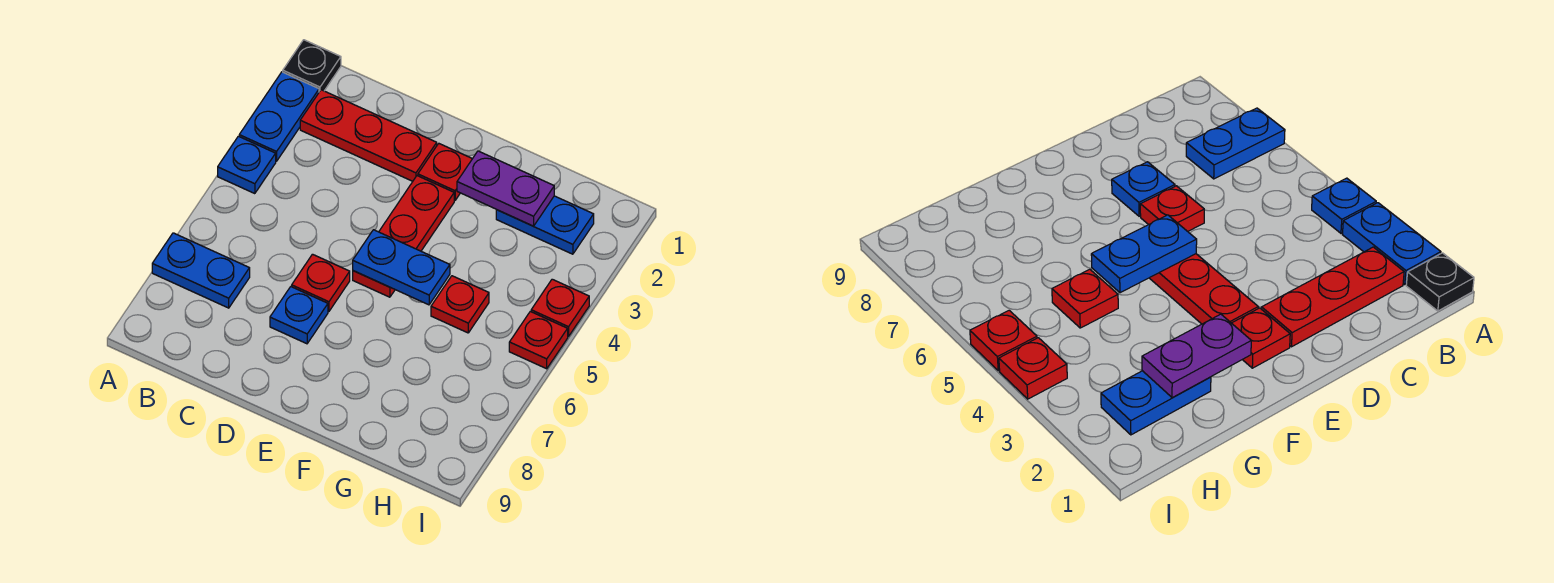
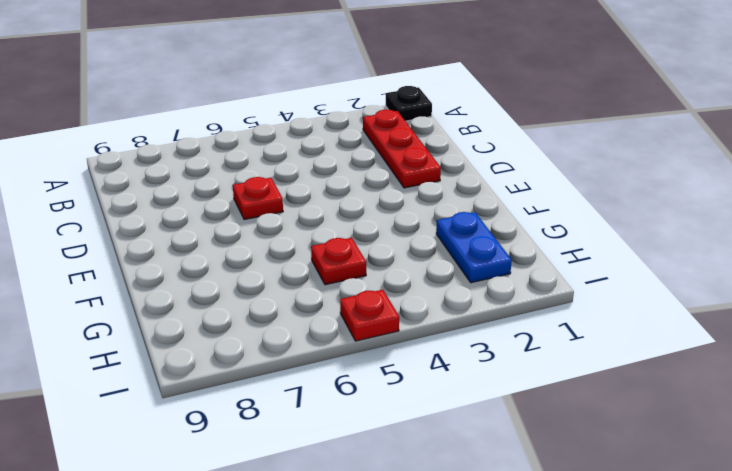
none -> blue 1x2 plate [239,72,319,161]
none -> blue 1x1 plate [218,136,276,194]
none -> blue 1x2 plate [152,233,250,308]

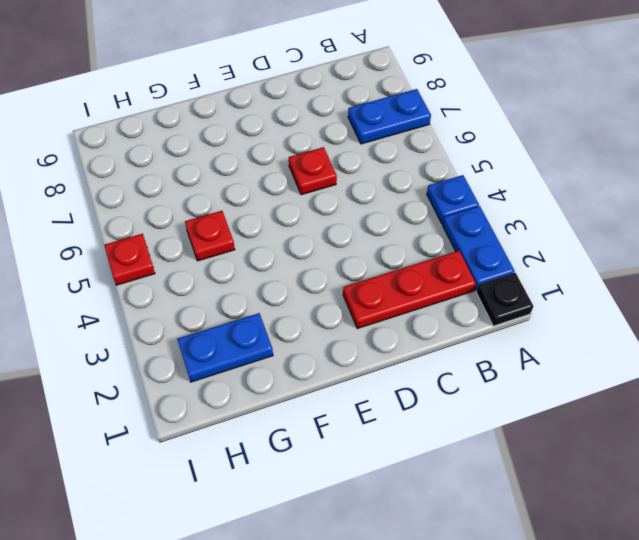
none -> blue 1x1 plate [270,287,328,344]
none -> red 1x1 plate [418,144,472,200]
none -> red 1x3 plate [353,176,454,297]

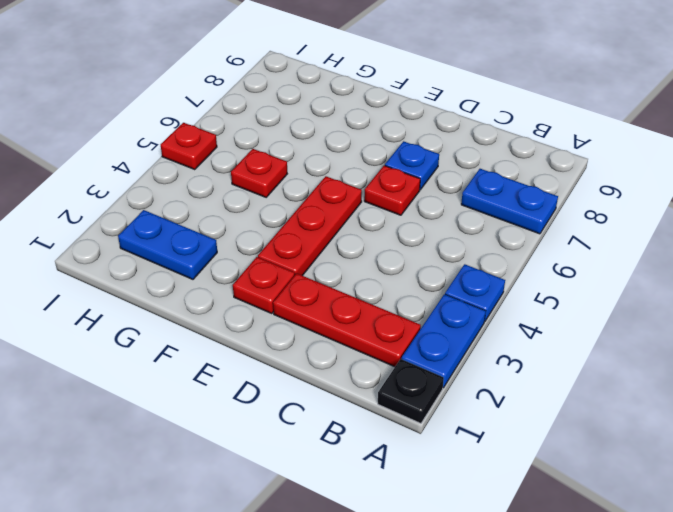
none -> red 1x1 plate [531,279,589,337]
none -> blue 1x2 plate [353,230,450,305]
none -> purple 1x2 plate [457,151,554,226]

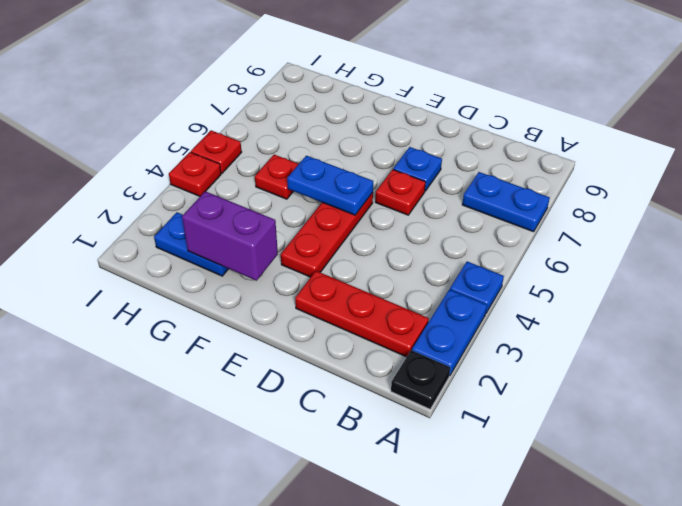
purple 1x2 brick [182,191,278,281] -> purple 1x2 plate [457,151,554,226]
none -> red 1x1 plate [418,144,472,200]

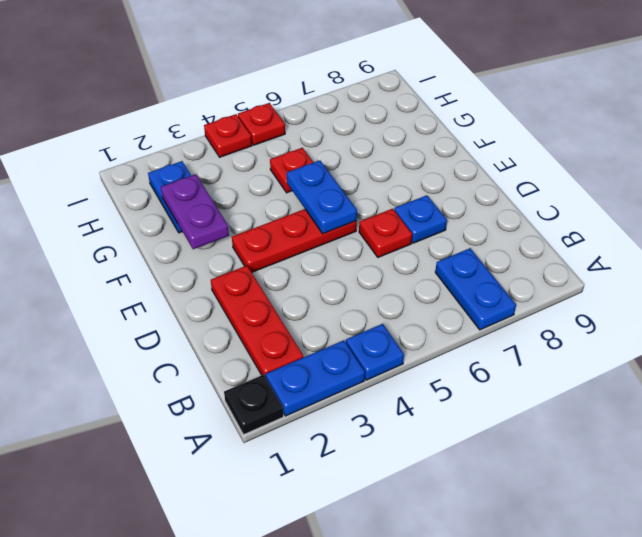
none -> red 1x1 plate [418,144,472,200]

